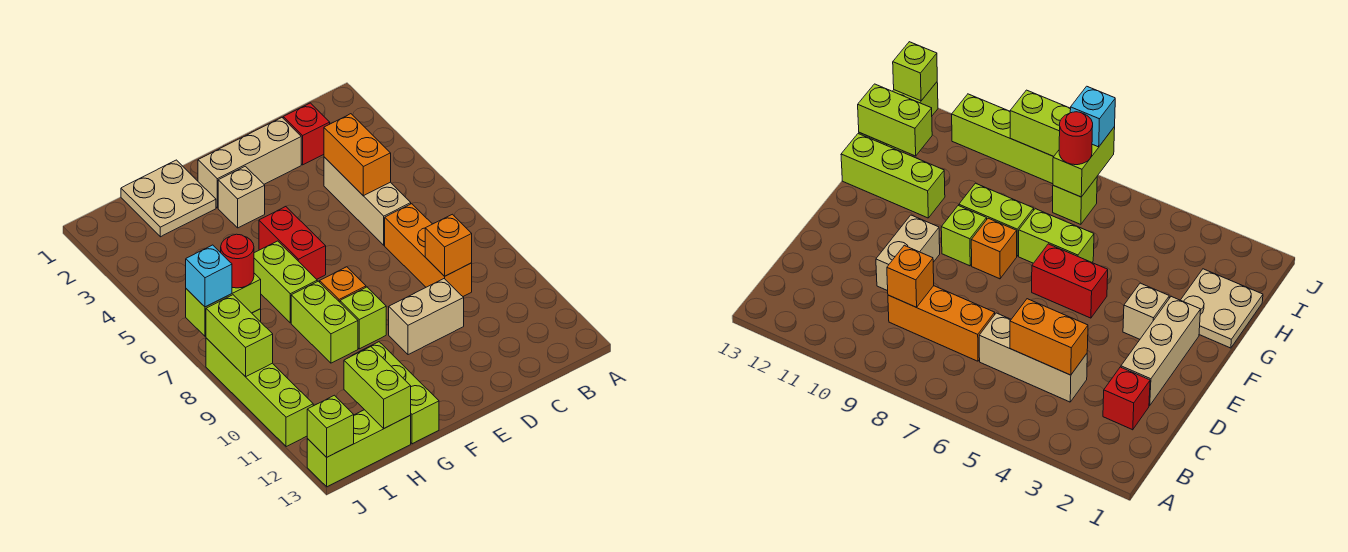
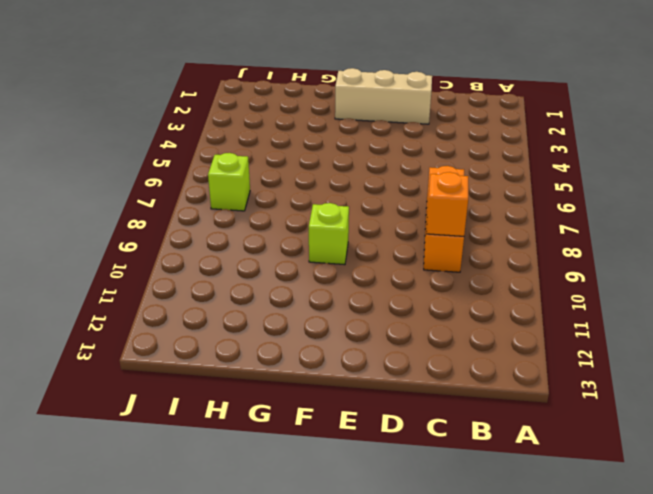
none -> red 1x1 brick [283,103,330,165]
none -> tan 1x3 brick [324,157,411,245]
none -> tan 1x2 brick [389,279,464,355]

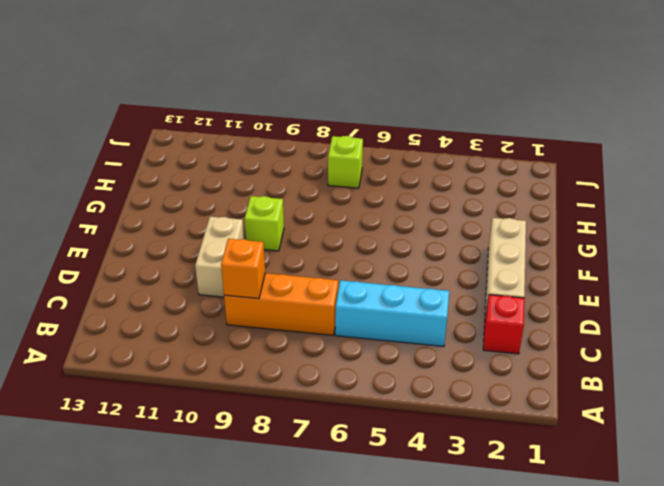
cyan 1x3 brick [335,280,449,346] -> tan 1x3 brick [324,157,411,245]
none -> tan 1x1 brick [218,166,265,228]
none -> red 1x2 brick [259,206,326,279]
none -> orange 1x1 brick [320,267,366,302]

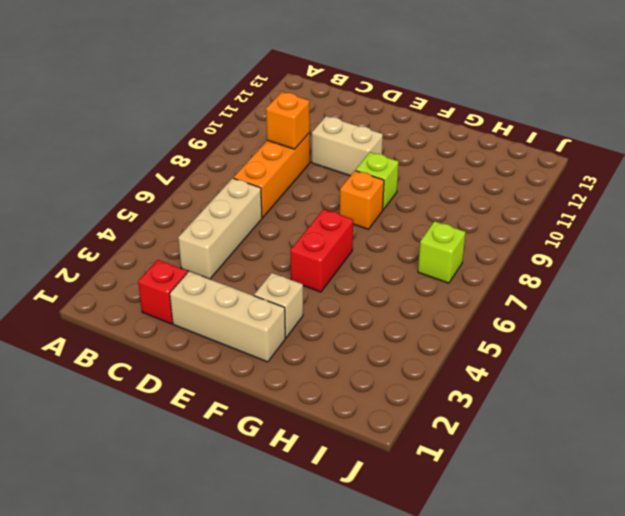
none -> tan 2x2 plate [121,160,216,237]
none -> lime 1x2 brick [254,241,317,323]
none -> lime 1x2 brick [291,281,358,363]

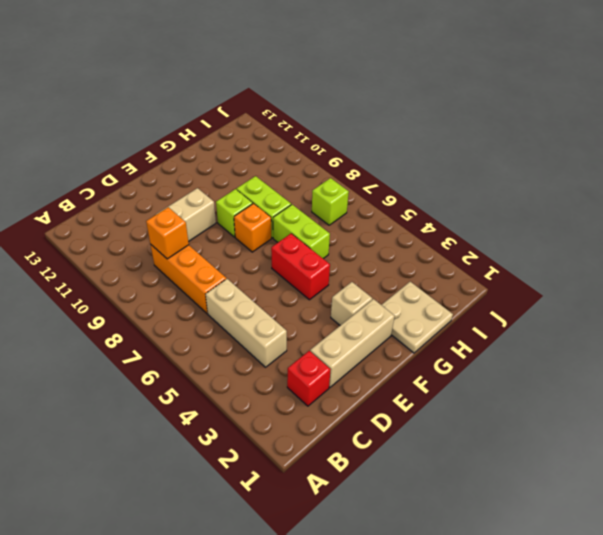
none -> lime 1x3 brick [352,342,439,444]
none -> lime 1x3 brick [307,410,411,487]
none -> lime 1x4 brick [206,338,313,447]

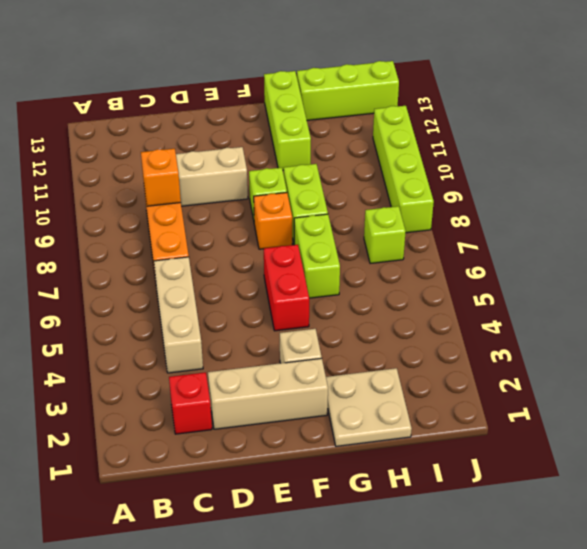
none -> orange 1x2 brick [324,114,391,196]
none -> lime 1x2 brick [344,347,411,428]
none -> lime 1x2 brick [186,273,261,336]

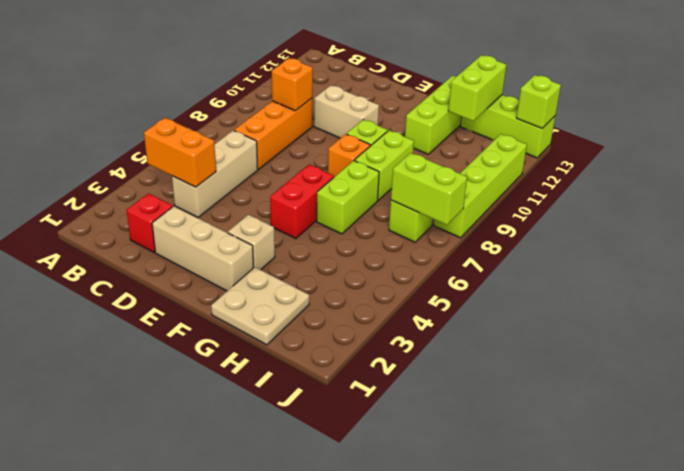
orange 1x2 brick [144,118,216,187] -> orange 1x2 brick turned to [324,114,391,196]
none -> lime 1x2 brick [206,295,273,377]
none -> red 1x1 round brick [221,234,254,288]
none -> cyan 1x1 brick [186,245,232,307]

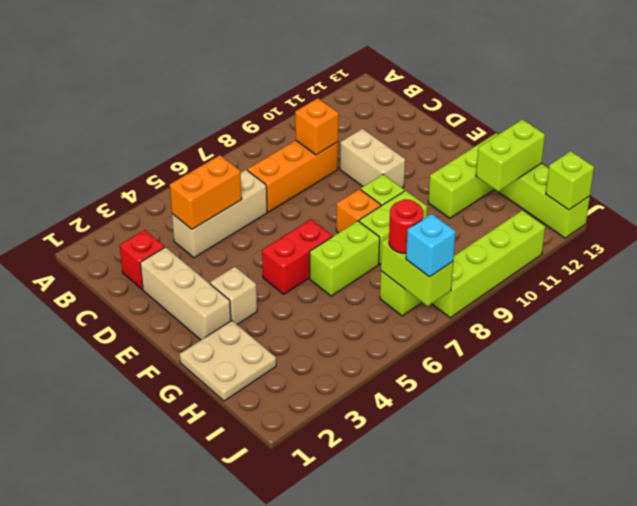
none -> lime 1x2 brick [206,295,273,377]

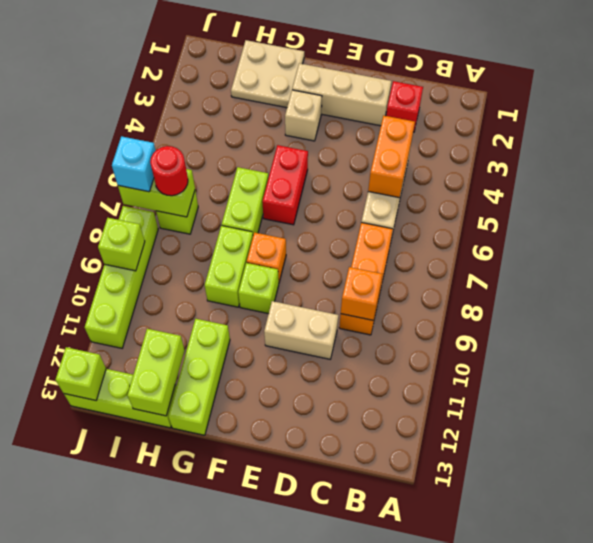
lime 1x1 brick [98,218,145,271] -> lime 1x2 brick [206,295,273,377]

